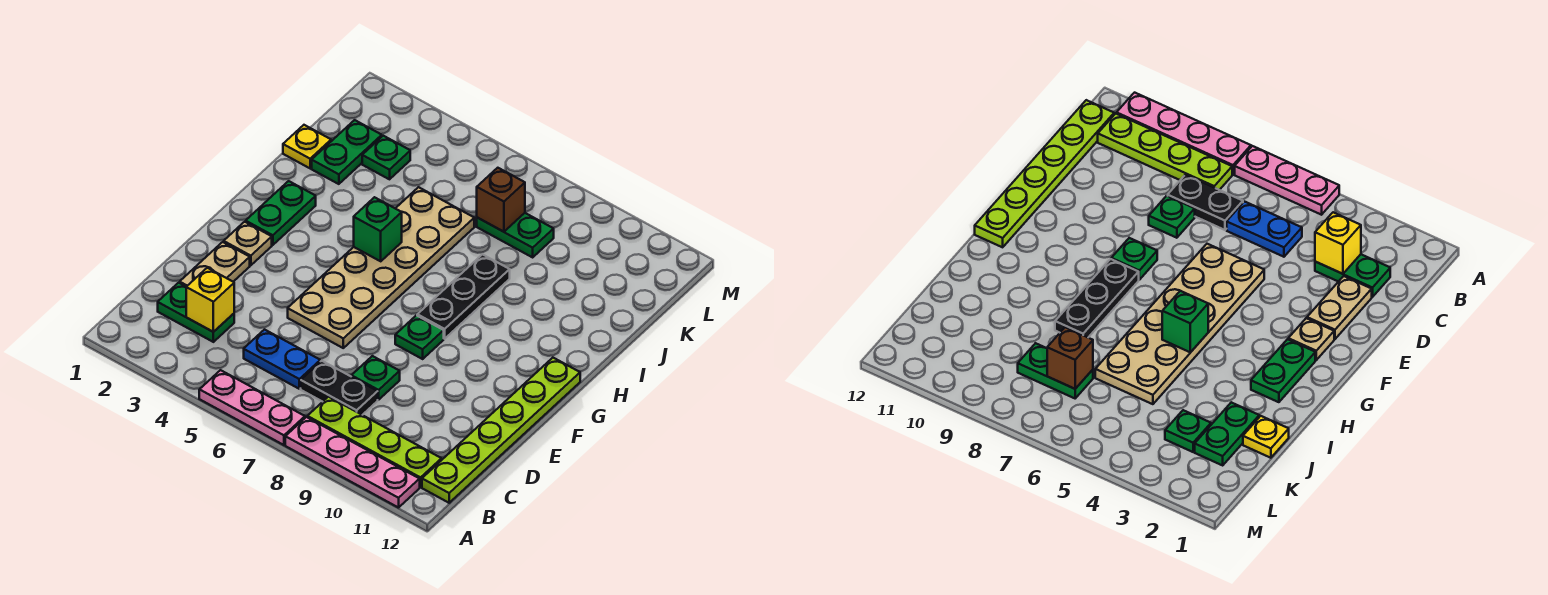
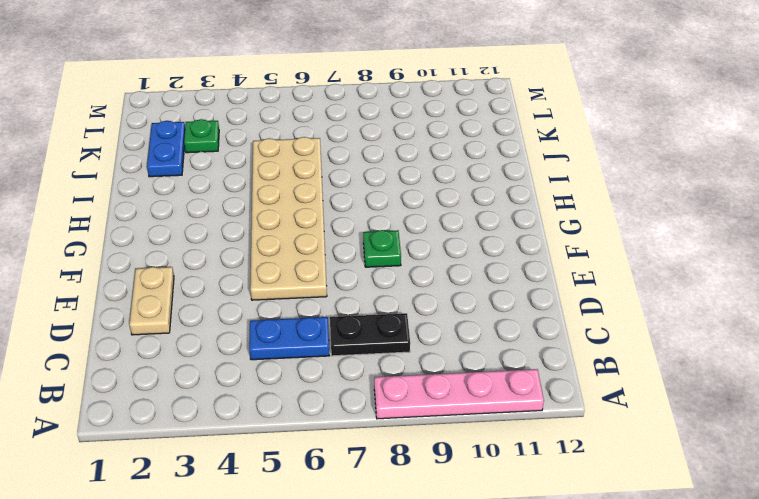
blue 1x2 plate [147,121,185,177] -> green 1x2 plate [312,120,382,184]
none -> pink 1x3 plate [199,370,305,445]
none -> lime 1x4 plate [307,397,442,487]
none -> lime 1x6 plate [422,358,580,503]

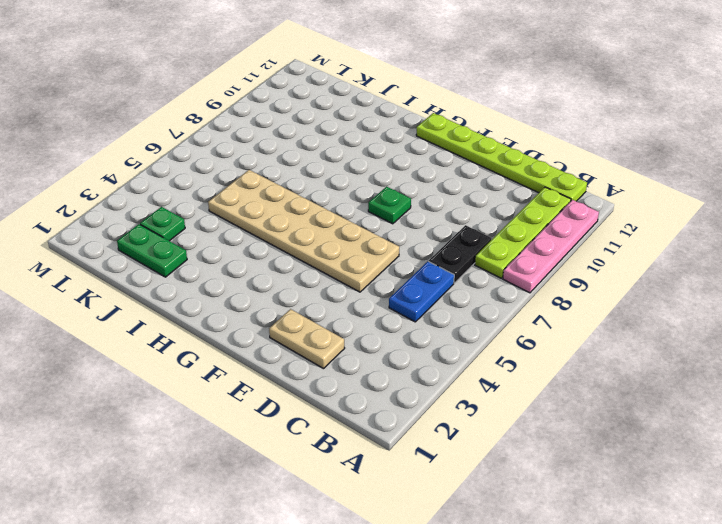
none -> pink 1x3 plate [199,370,305,445]
none -> green 1x2 plate [158,283,234,342]
none -> green 1x1 plate [351,356,400,400]

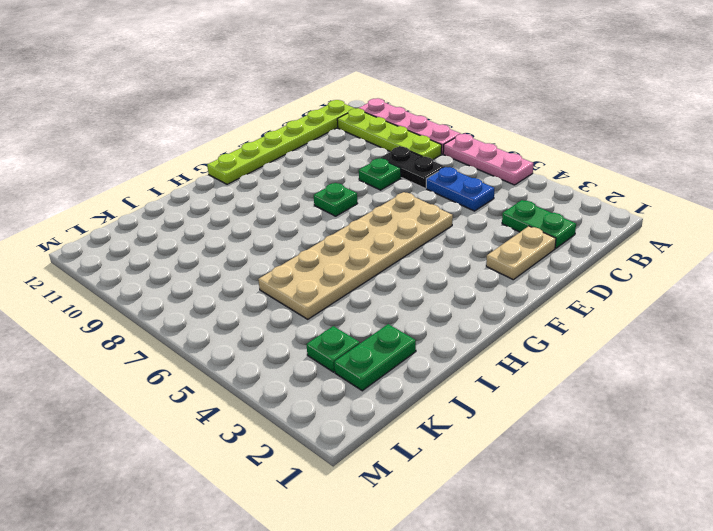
none -> tan 1x1 plate [224,222,272,265]
none -> green 1x2 plate [246,181,316,245]
none -> black 1x3 plate [417,254,510,339]

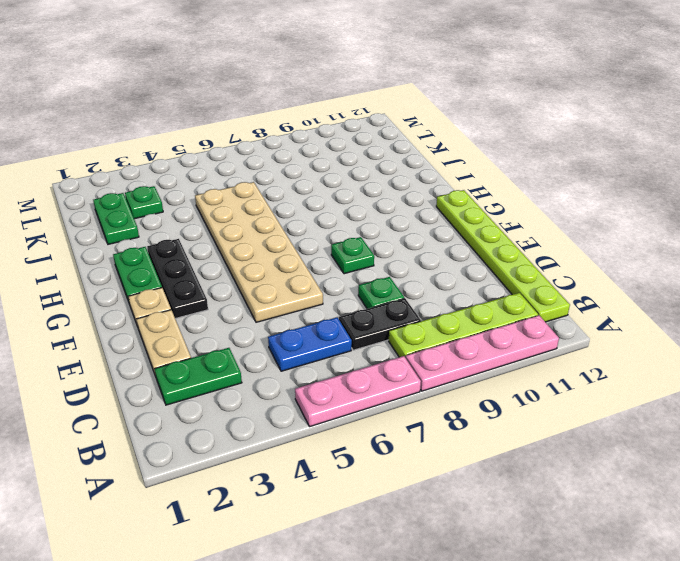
black 1x3 plate [147,239,208,318] -> black 1x3 plate moved to [417,254,510,339]
none -> yellow 1x1 plate [283,125,331,168]
none -> green 1x2 plate [477,213,554,257]
none -> yellow 1x1 brick [186,268,234,332]

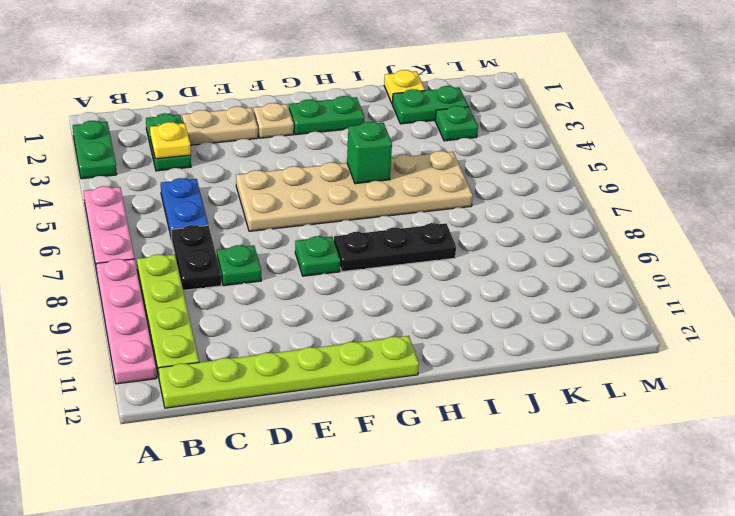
green 1x2 plate [73,121,117,179] -> green 1x2 plate moved to [477,213,554,257]
yellow 1x1 plate [150,122,191,159] -> yellow 1x1 brick [186,268,234,332]
none -> brown 1x1 brick [477,168,525,232]

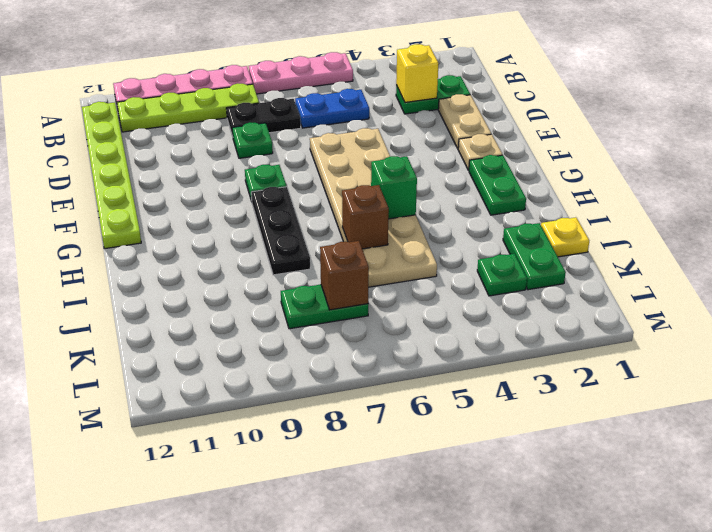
brown 1x1 brick [342,185,389,249] -> none

